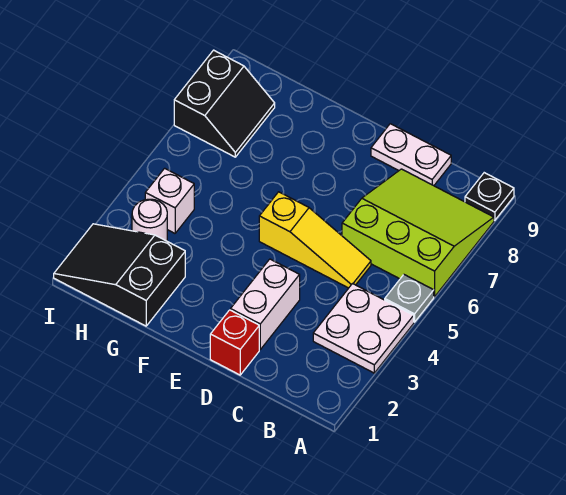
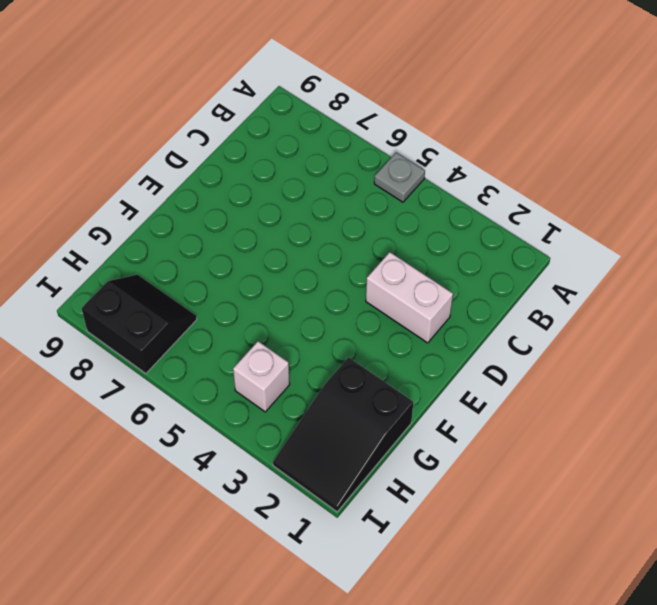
none -> white 2x2 plate [313,284,414,373]
none -> lime 3x3 slope [342,169,494,297]
none -> black 1x1 plate [465,173,514,220]

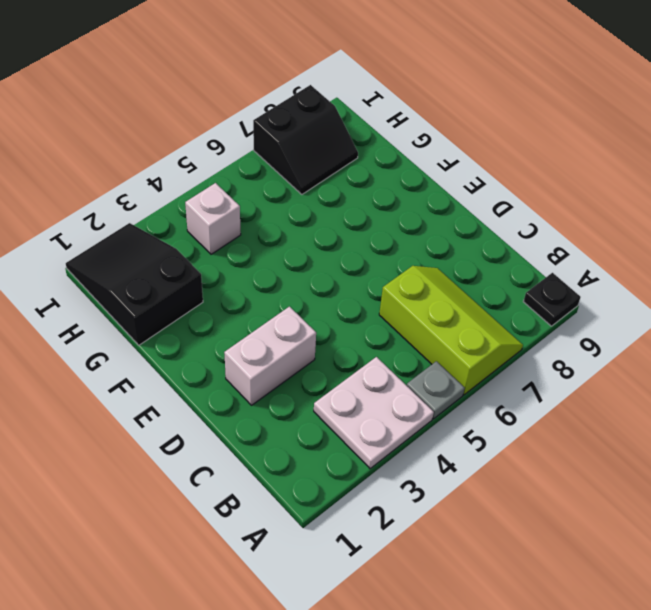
lime 2x3 slope [379,266,523,395] -> lime 3x3 slope [342,169,494,297]
none -> yellow 1x3 slope [259,192,371,288]
none -> white 1x2 plate [371,124,451,186]
none -> red 1x1 brick [210,310,259,375]

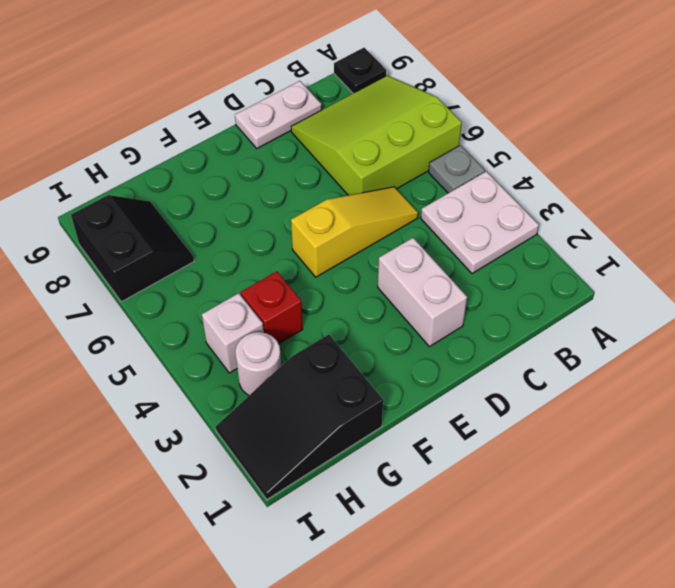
red 1x1 brick [241,271,303,344] -> red 1x1 brick moved to [210,310,259,375]

